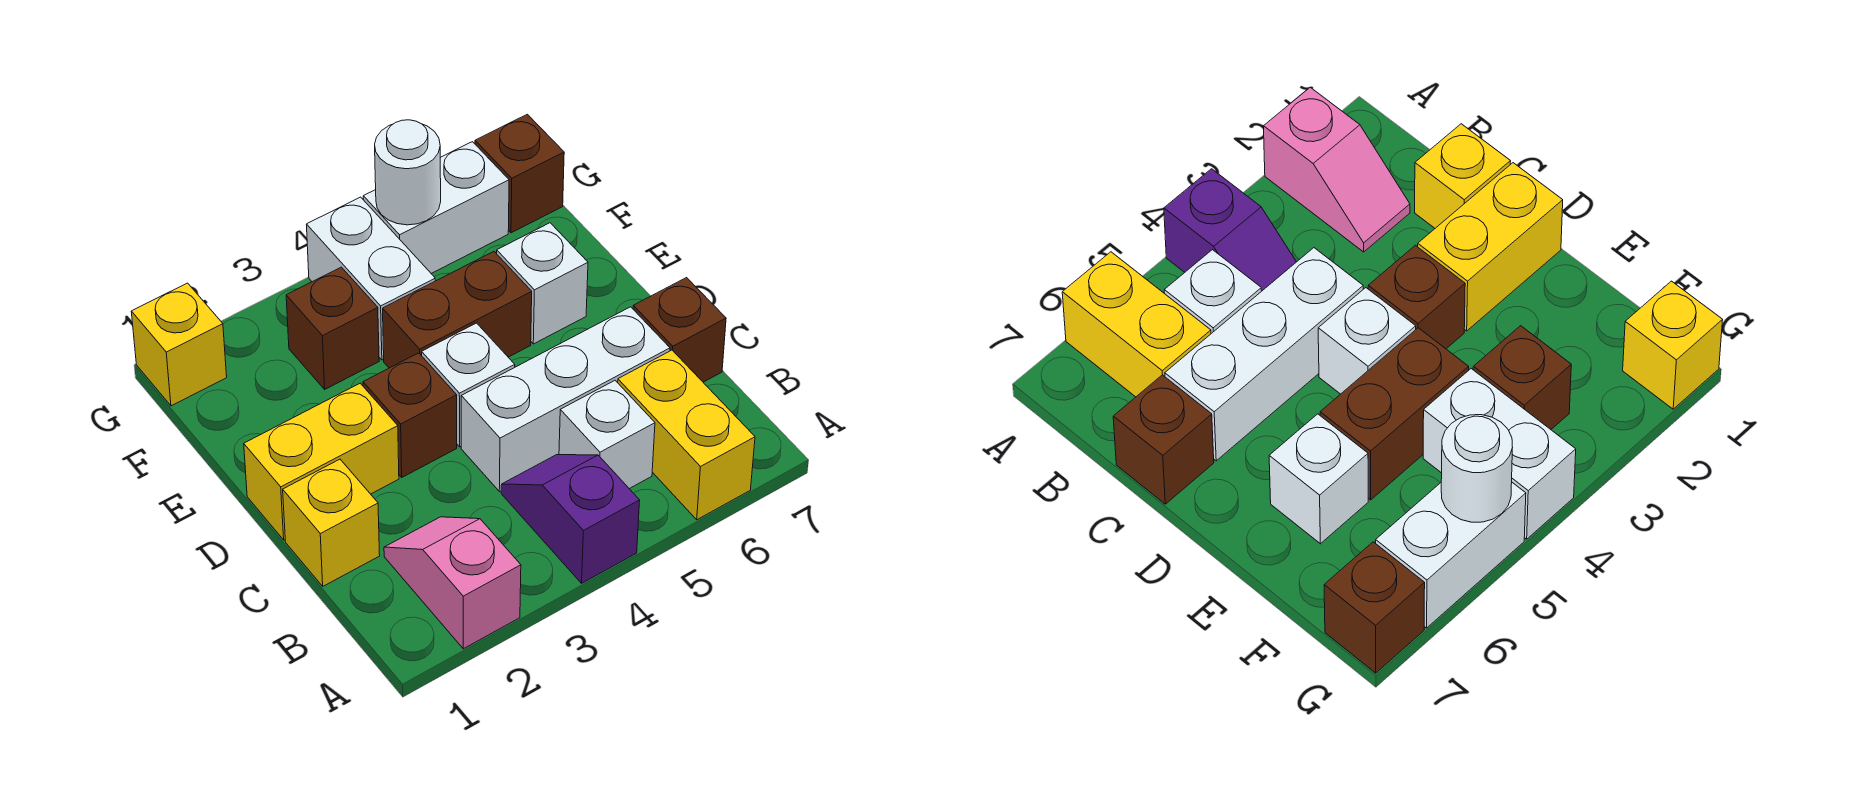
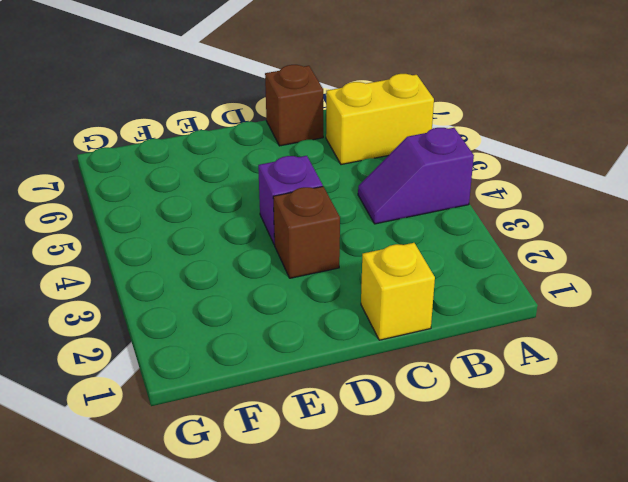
purple 1x1 brick [258,156,323,245] -> white 1x1 brick [422,323,515,447]
none -> pink 1x2 slope [384,517,521,649]
none -> white 1x1 brick [559,381,655,489]
none -> white 1x3 brick [461,307,670,492]

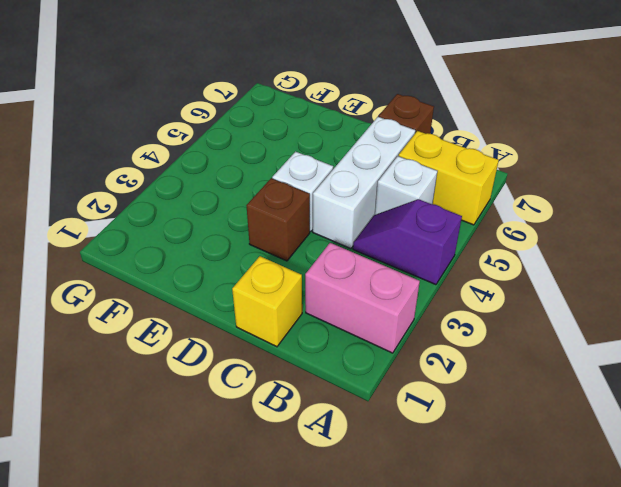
pink 1x2 brick [305,243,420,353] -> pink 1x2 slope [384,517,521,649]
none -> yellow 1x2 brick [244,383,399,540]
none -> brown 1x2 brick [383,252,532,368]
none -> white 1x1 brick [497,223,588,344]

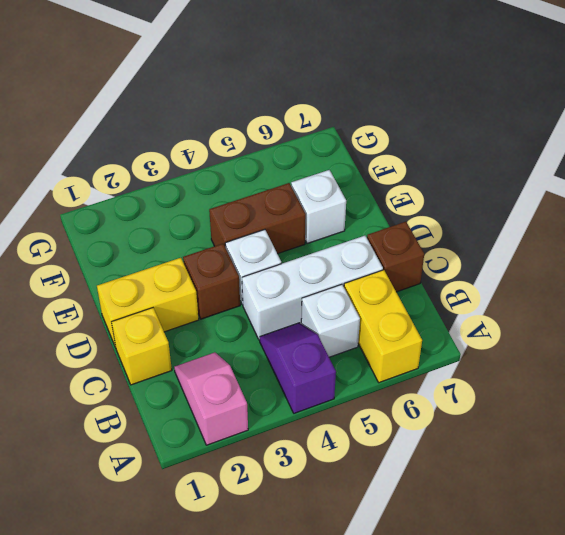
none -> brown 1x1 brick [286,267,379,389]
none -> white 1x2 brick [307,197,435,360]
none -> yellow 1x1 brick [131,283,227,406]

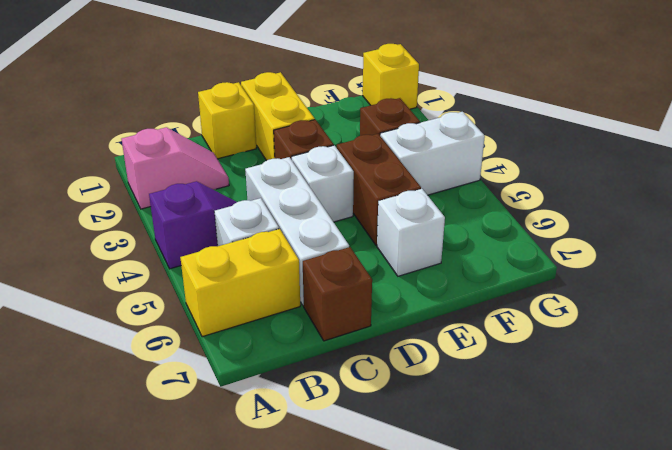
none -> white 1x2 brick [363,142,509,273]
none -> brown 1x1 brick [475,114,564,233]
none -> white 1x1 round brick [375,120,441,225]

